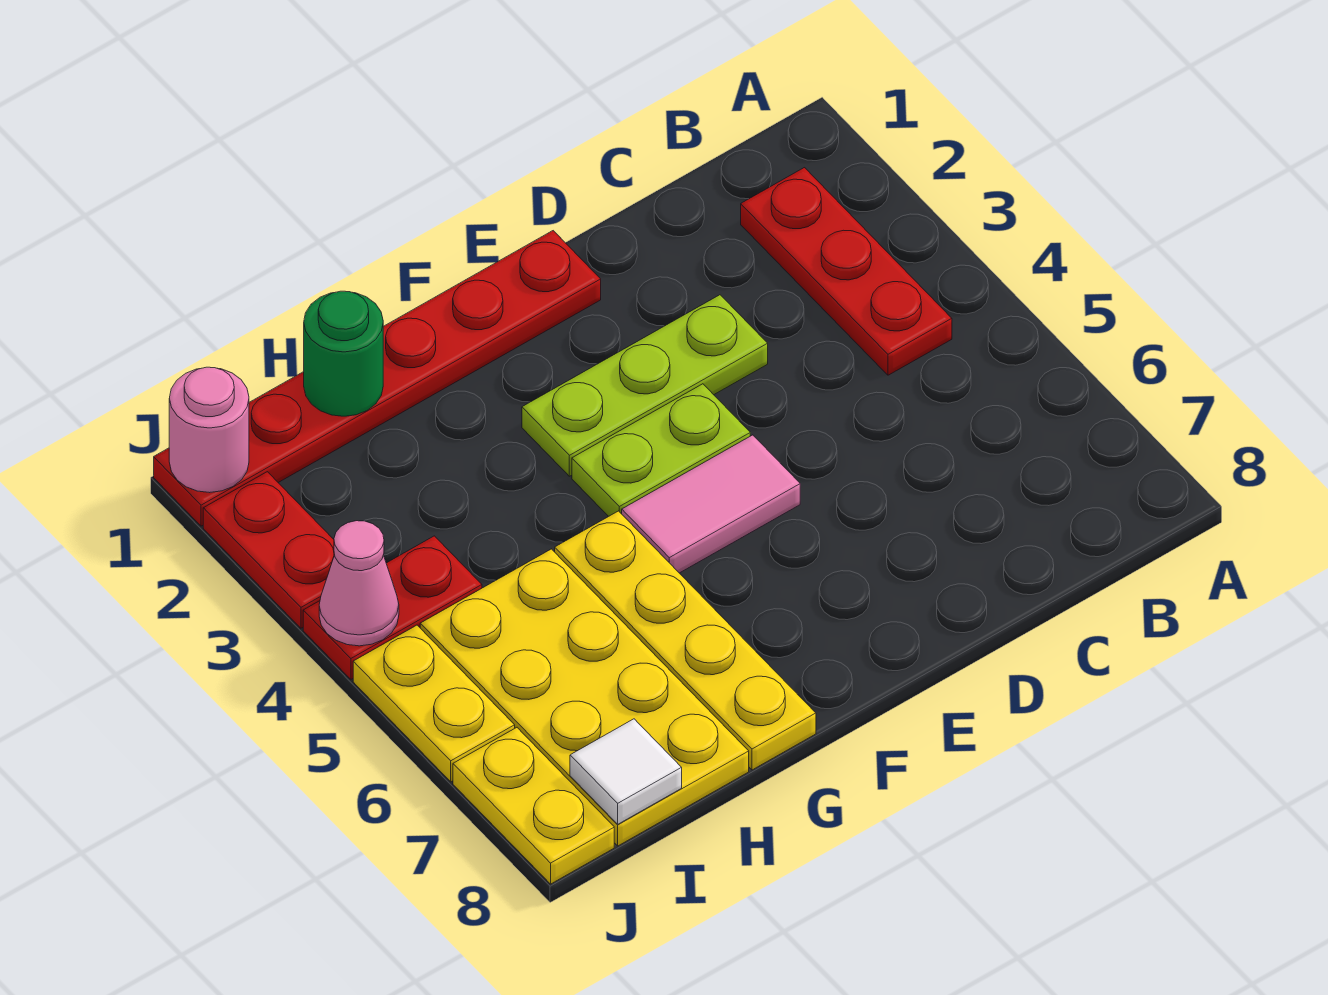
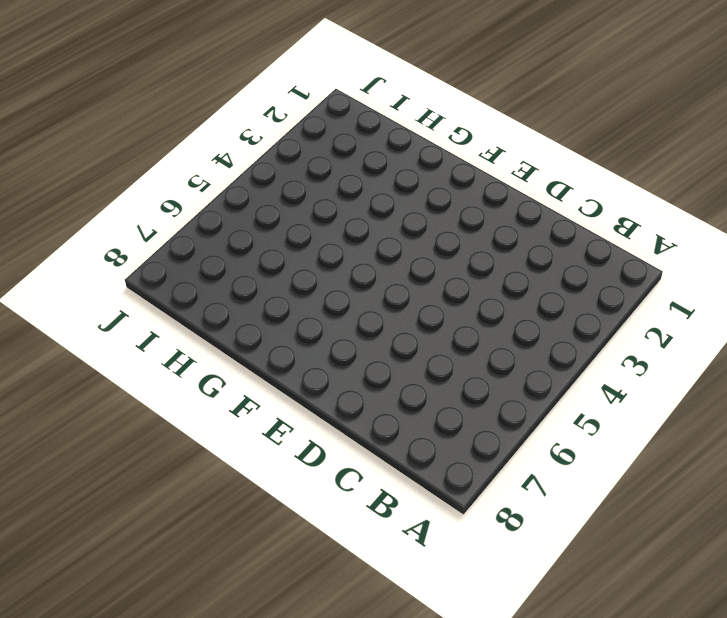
none -> red 1x3 plate [741,168,952,375]
none -> lime 1x3 plate [522,295,768,476]
none -> red 1x6 plate [154,231,601,526]

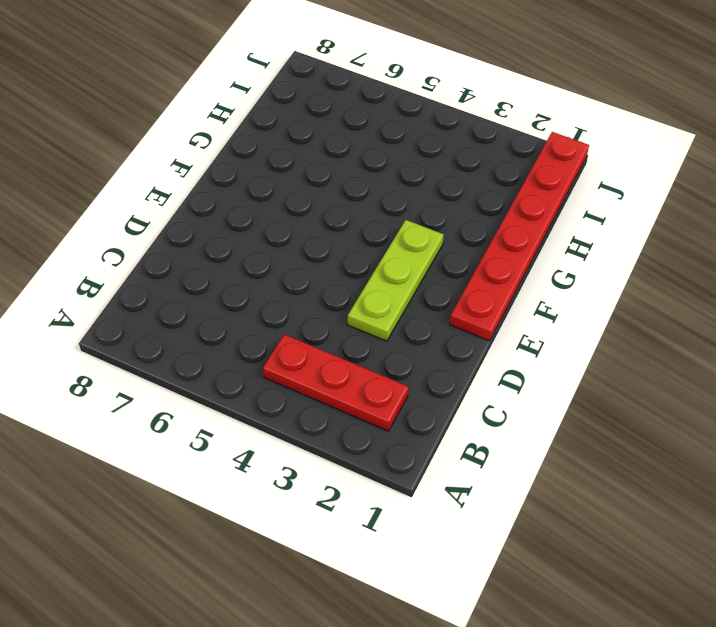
none -> lime 1x2 plate [572,384,750,516]
none -> pink 1x2 tile [622,435,800,573]
none -> yellow 1x4 plate [555,511,816,770]

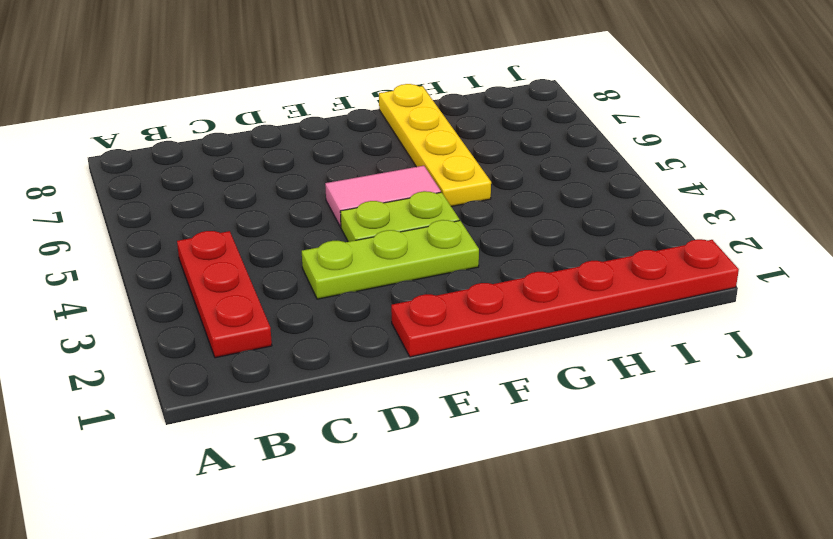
none -> yellow 2x4 plate [420,549,749,846]
none -> red 1x2 plate [303,536,482,679]
none -> red 1x2 plate [203,472,335,628]

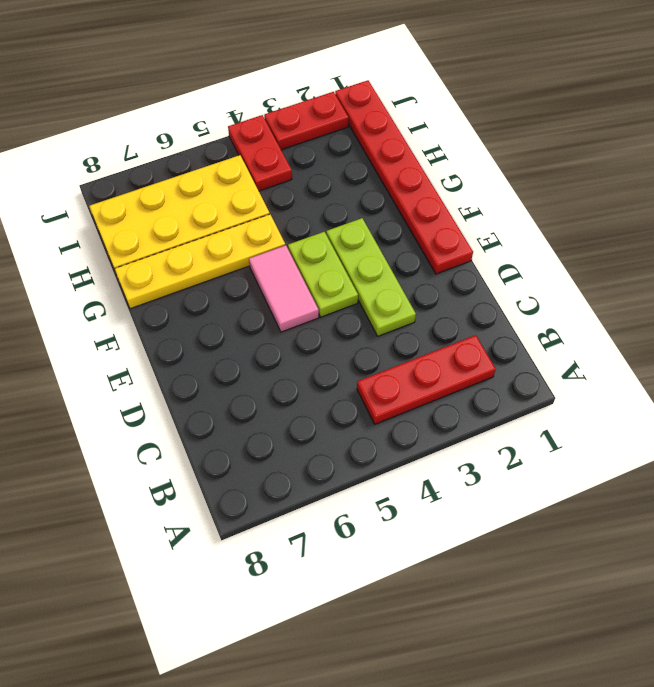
none -> yellow 1x2 plate [353,625,515,782]
none -> yellow 1x2 plate [453,728,614,884]
none -> green 1x1 round brick [304,291,383,416]

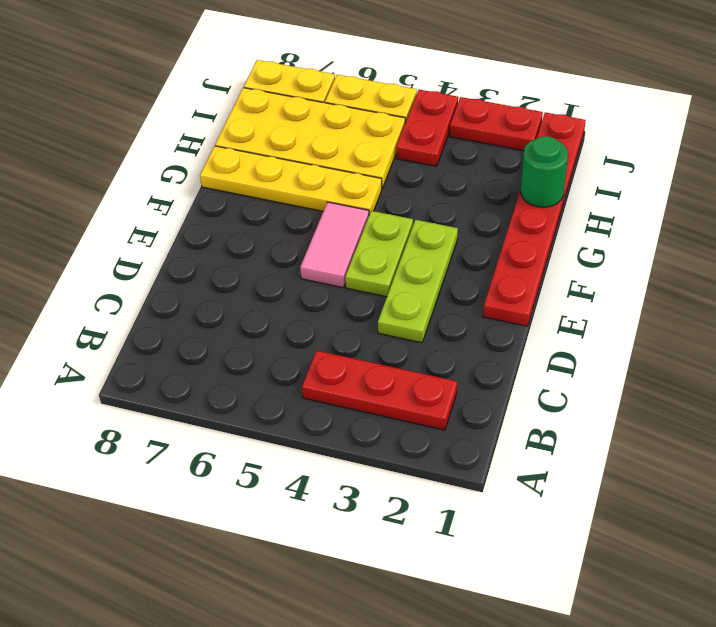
none -> white 1x1 tile [570,719,682,824]
none -> pink 1x1 round brick [169,367,249,493]
none -> pink 1x1 cone [319,521,399,646]

